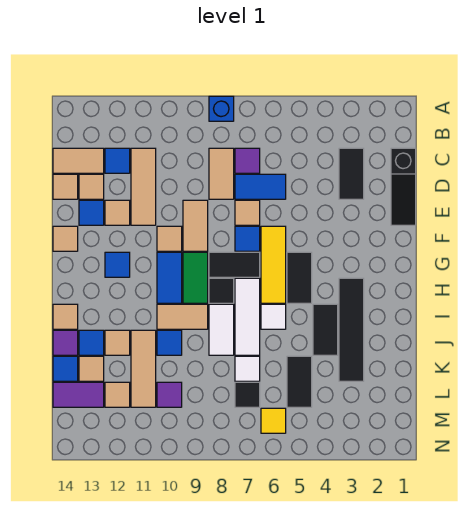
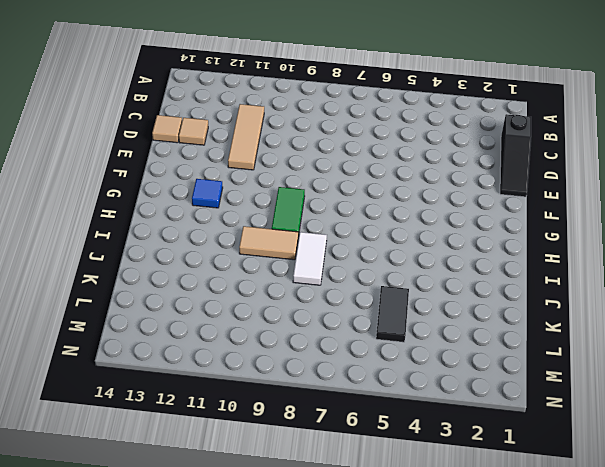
none -> blue 1x1 brick [209,96,234,121]
none -> black 1x2 tile [339,148,364,199]
none -> purple 1x1 tile [235,148,260,173]
none -> tan 1x2 tile [209,148,234,199]

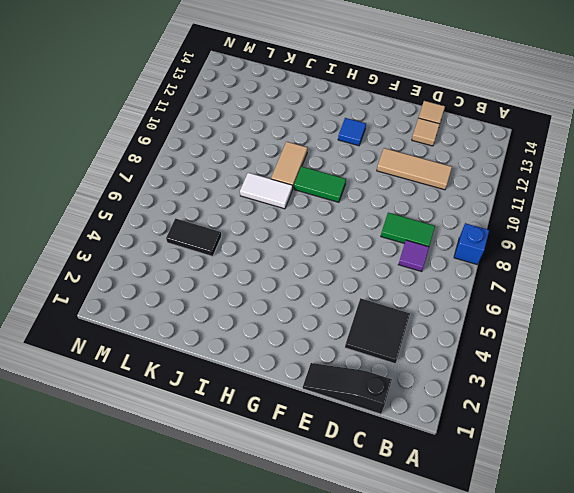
black 2x2 tile [345,298,410,364] -> black 1x2 tile [339,148,364,199]
green 1x2 tile [381,213,435,247] -> tan 1x2 tile [209,148,234,199]
none -> blue 1x1 tile [105,148,130,173]
none -> tan 1x2 tile [53,148,104,173]
none -> blue 1x2 tile [235,174,286,199]
none -> tan 1x1 tile [235,200,260,225]

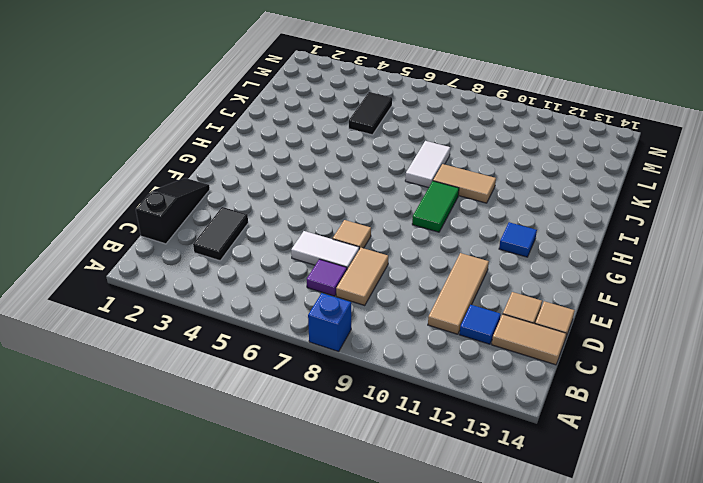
white 1x2 tile [291,231,359,269] -> blue 1x2 tile [235,174,286,199]
none -> tan 1x2 tile [183,200,208,251]
none -> tan 1x1 tile [105,200,130,225]
none -> blue 1x1 tile [79,200,104,225]
none -> yellow 1x3 tile [261,226,286,303]

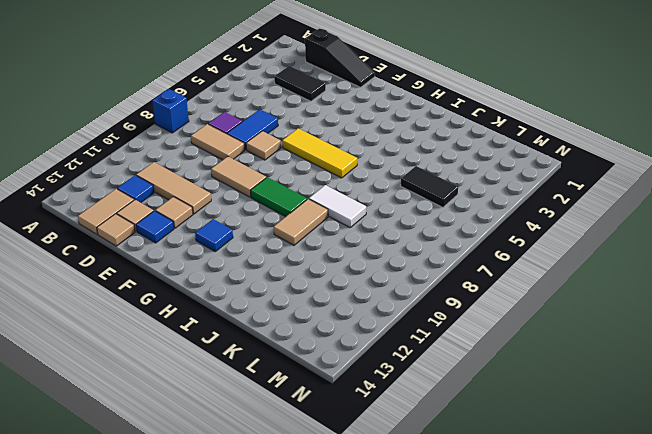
none -> blue 1x1 tile [235,226,260,251]
none -> tan 1x1 tile [157,226,182,251]
none -> tan 1x1 tile [53,226,78,251]
none -> black 1x2 tile [287,252,312,303]

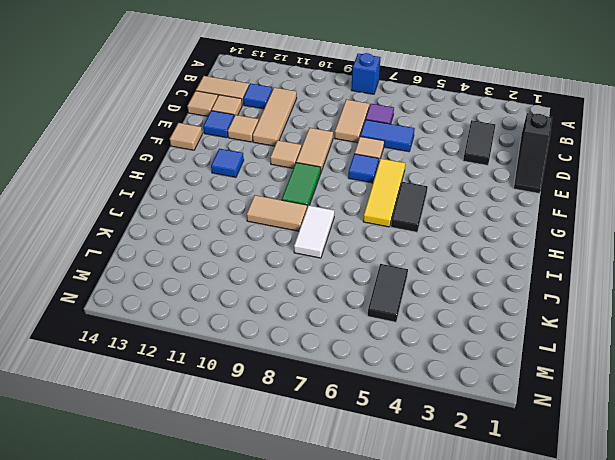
none -> black 1x2 tile [209,252,260,277]
none -> blue 1x2 tile [157,252,182,303]
none -> black 1x4 tile [339,278,364,381]
none -> white 1x3 tile [235,278,260,355]

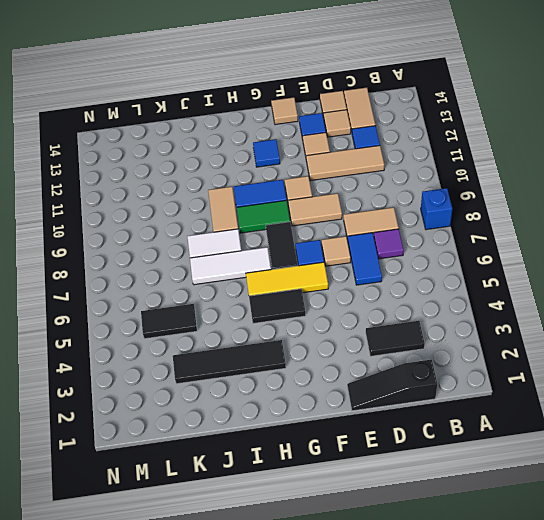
none -> black 1x1 tile [209,278,234,303]
none -> black 1x2 tile [313,304,338,355]
none -> white 1x1 tile [261,304,286,329]
none -> tan 1x1 tile [53,304,78,329]

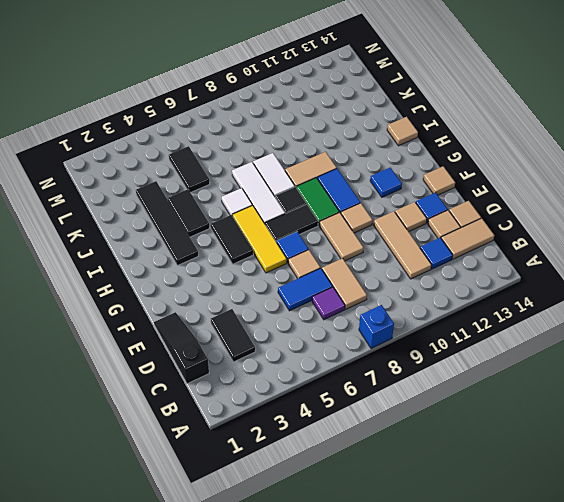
none -> blue 1x1 tile [157,330,182,355]
none -> tan 1x3 tile [131,330,156,407]
none -> tan 1x1 tile [105,330,130,355]
none -> blue 1x1 tile [79,330,104,355]

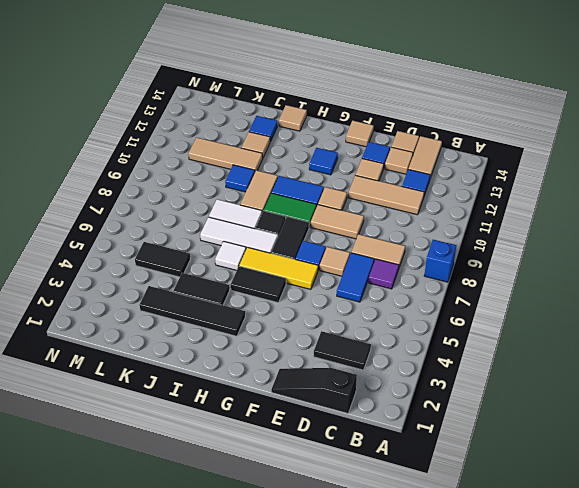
none -> purple 1x1 tile [53,330,78,355]
none -> white 1x1 tile [235,356,260,381]
none -> tan 1x1 tile [79,356,104,381]
none -> blue 1x1 tile [53,356,78,381]

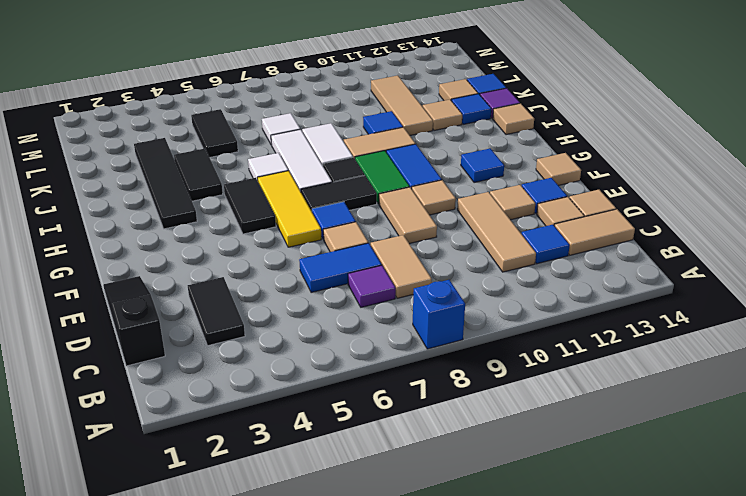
none -> black 1x1 tile [235,382,260,407]
none -> purple 1x1 tile [157,382,182,407]
none -> tan 1x1 tile [105,382,130,407]
none -> purple 1x2 tile [53,382,104,407]

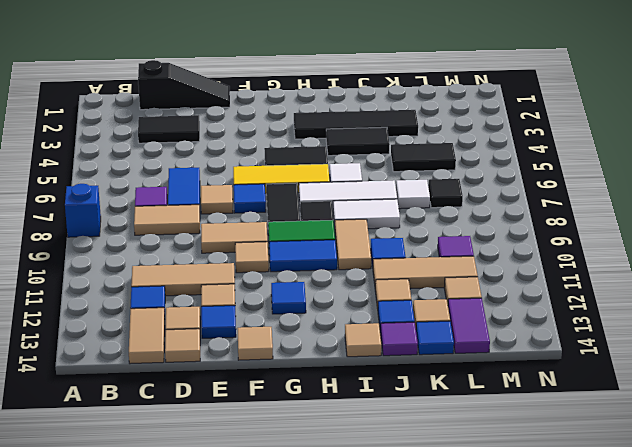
none -> yellow 1x1 tile [261,408,286,433]

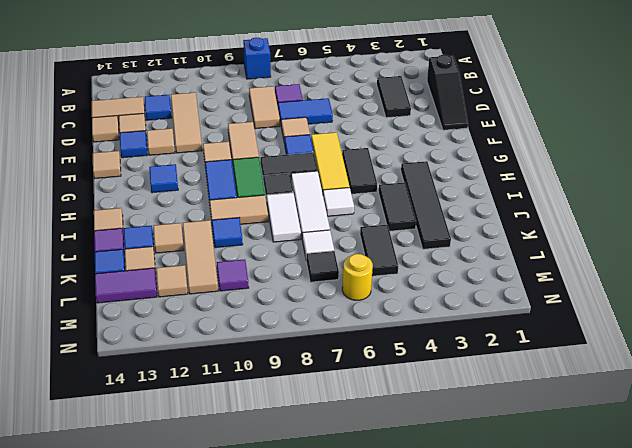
yellow 1x1 round brick [342,254,373,300] -> yellow 1x1 tile [261,408,286,433]

